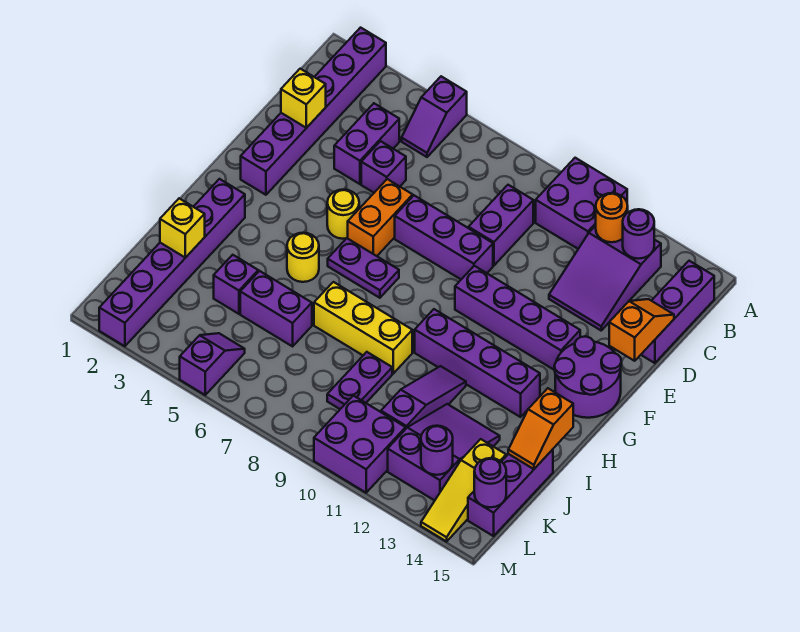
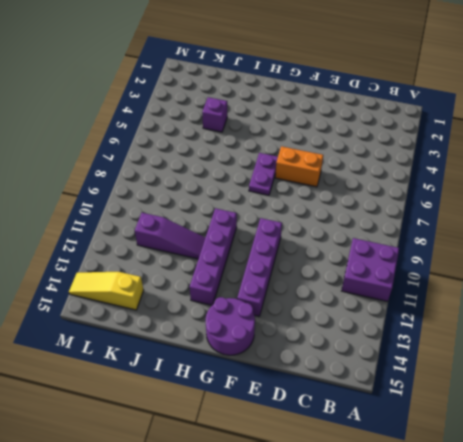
none -> purple 1x6 brick [241,28,386,195]
none -> purple 1x2 slope [402,76,467,157]
none -> purple 2x3 slope [549,226,661,330]
none -> purple 1x3 brick [641,261,714,363]

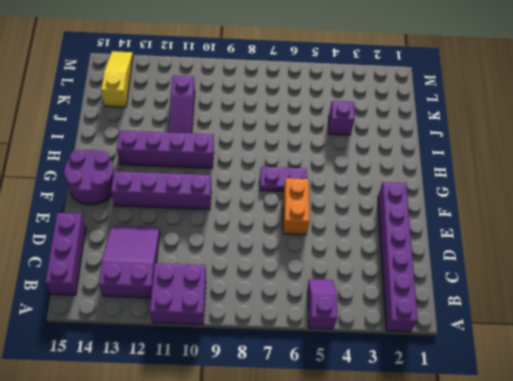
none -> purple 1x2 brick [334,104,399,184]
none -> purple 1x2 brick [469,185,533,265]
none -> purple 1x1 brick [361,141,406,193]
none -> purple 1x3 brick [395,196,493,279]

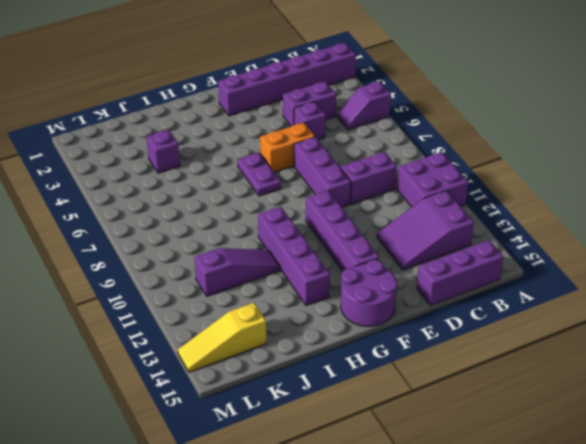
none -> yellow 1x1 round brick [327,189,359,239]
none -> purple 1x6 brick [99,179,245,346]
none -> yellow 1x1 round brick [287,233,319,282]
none -> yellow 1x3 brick [314,282,412,374]

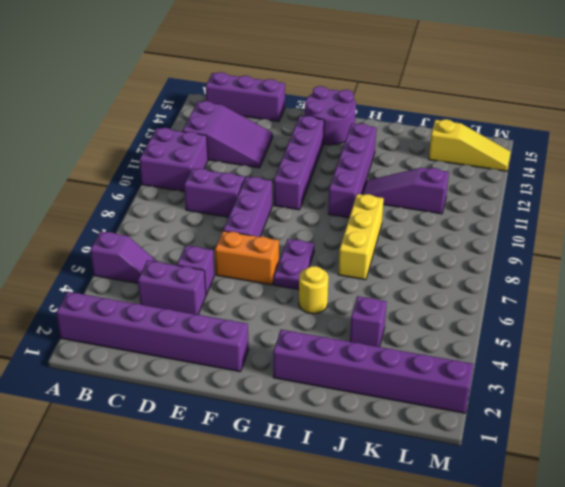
none -> yellow 1x1 round brick [327,189,359,239]
none -> purple 1x2 brick [240,271,312,346]
none -> purple 1x2 plate [327,352,392,409]
none -> purple 2x3 slope [388,404,500,501]

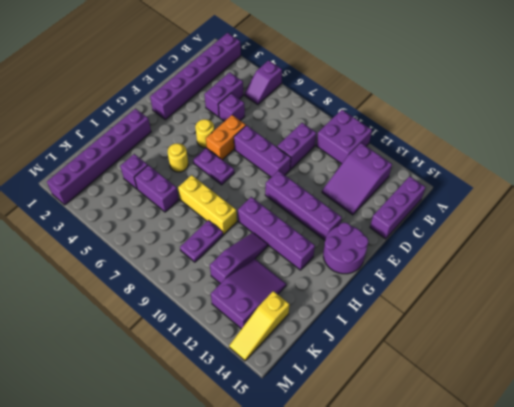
none -> purple 1x3 brick [468,449,553,536]
none -> purple 1x2 slope [180,333,245,395]
none -> purple 2x2 brick [314,396,406,493]
none -> orange 1x1 round brick [596,193,628,242]

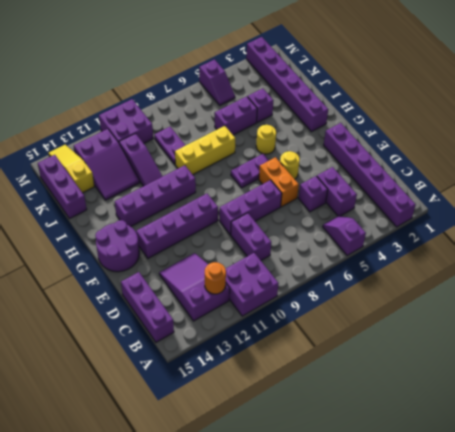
none -> purple 1x1 round brick [623,209,654,259]
none -> yellow 1x1 brick [281,69,326,128]
none -> orange 1x2 slope [609,299,674,361]
none -> orange 1x2 slope [508,388,573,469]

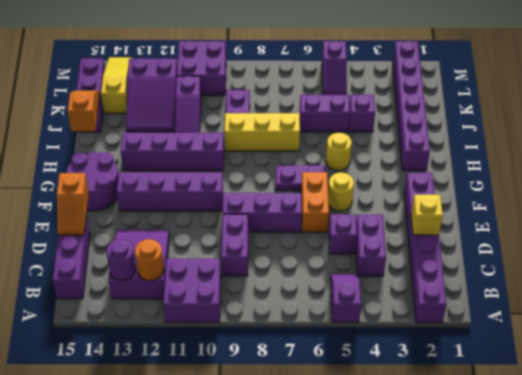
none -> yellow 1x1 brick [160,198,205,258]
none -> purple 1x1 round brick [421,426,453,475]
none -> purple 1x1 round brick [474,458,506,507]

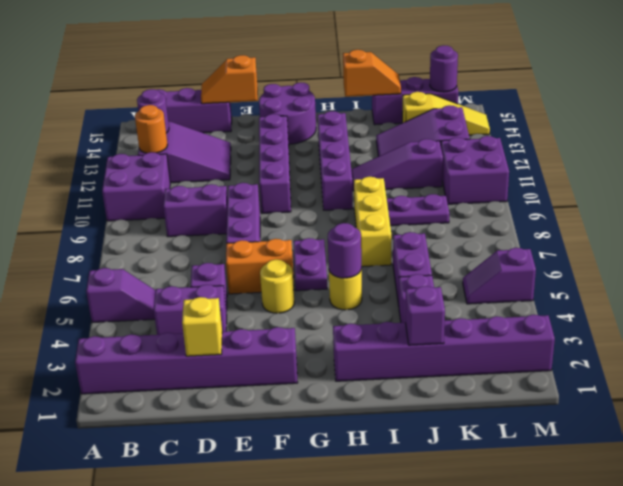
purple 1x1 round brick [328,223,361,278] -> purple 1x1 round brick moved to [421,426,453,475]
purple 1x1 brick [405,286,445,345] -> yellow 1x1 brick [160,198,205,258]

